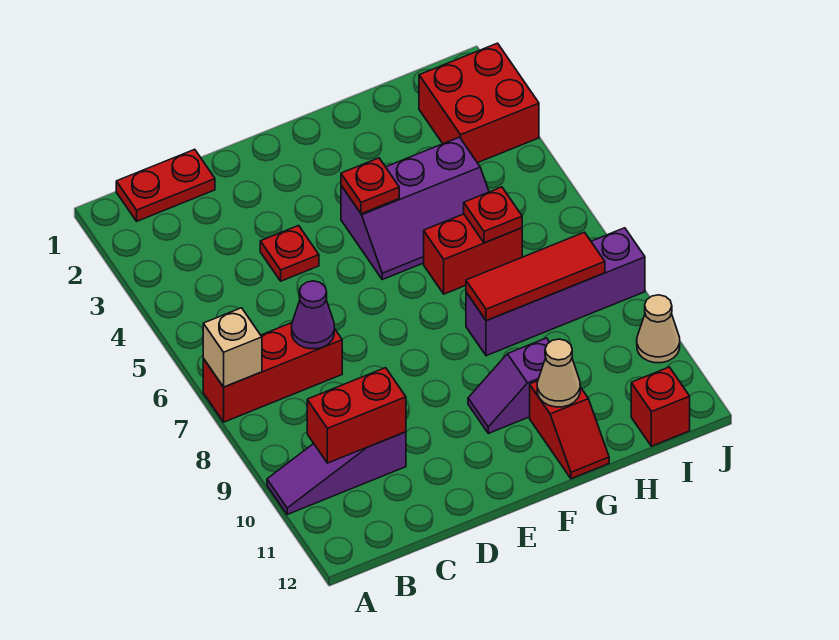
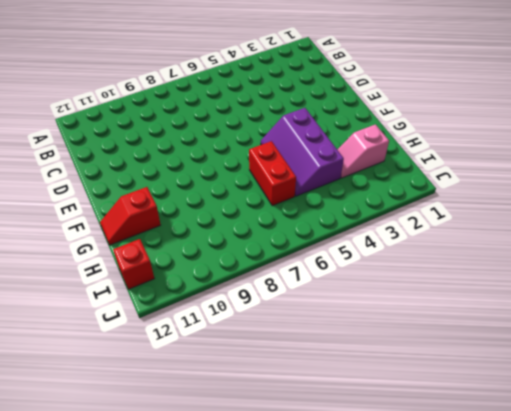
pink 1x2 slope [338,124,389,178] -> none
none -> red 1x3 brick [203,323,342,422]
none -> purple 1x3 slope [267,432,406,514]
none -> red 1x2 plate [116,149,215,221]

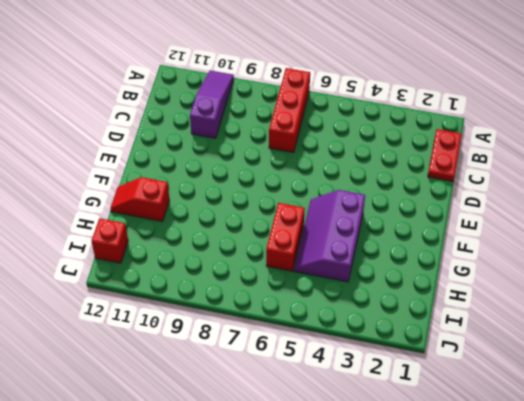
none -> red 1x1 plate [260,226,319,281]
none -> purple 1x2 slope [468,338,549,433]
none -> purple 1x4 brick [466,228,645,356]

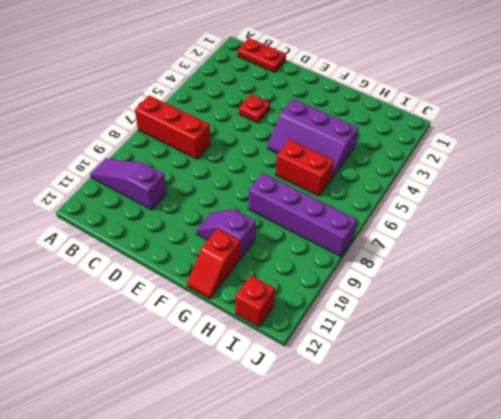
none -> red 2x2 brick [419,43,539,163]
none -> tan 1x1 cone [637,295,680,363]
none -> tan 1x1 brick [203,308,262,387]

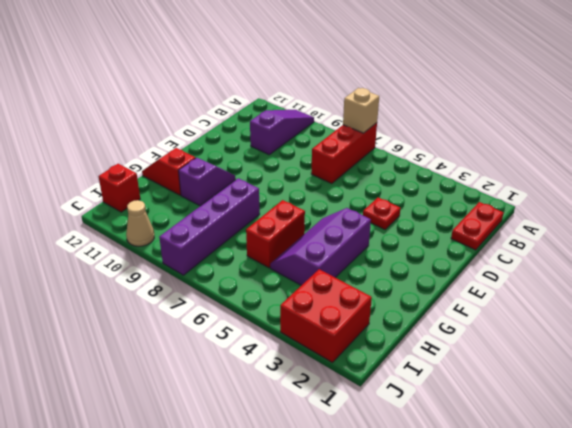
none -> red 1x2 brick [307,368,406,463]
none -> purple 1x1 cone [292,281,334,349]
none -> red 1x1 plate [341,158,399,214]

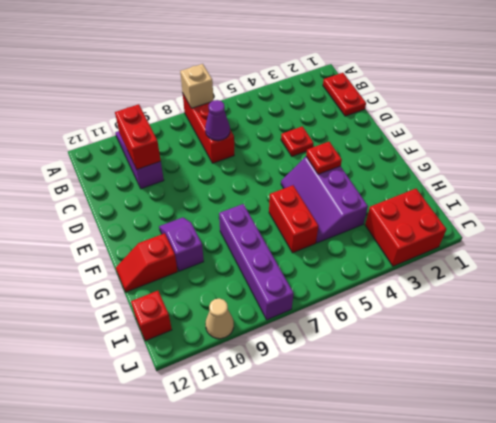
none -> red 1x3 tile [466,232,605,321]
none -> tan 1x1 cone [537,339,580,407]
none -> red 1x1 plate [464,187,522,243]

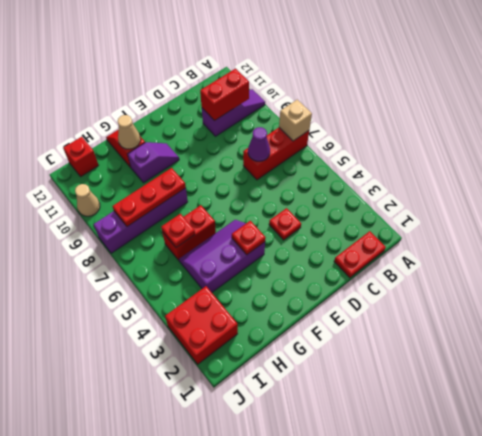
red 1x3 plate [113,168,186,226] -> red 1x3 tile [466,232,605,321]

